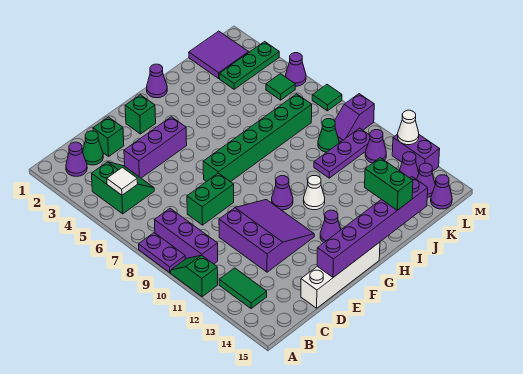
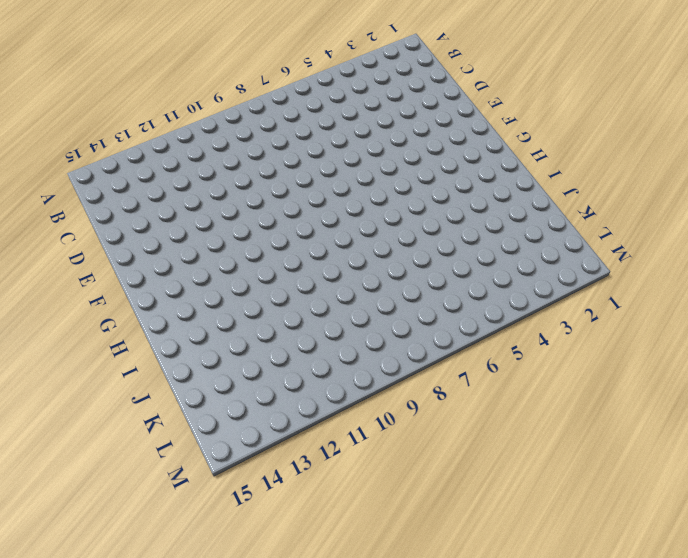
none -> purple 1x2 plate [139,233,185,273]
none -> green 1x2 slope [171,255,218,297]
none -> purple 1x1 cone [66,142,87,176]
none -> green 2x2 slope [92,162,154,214]

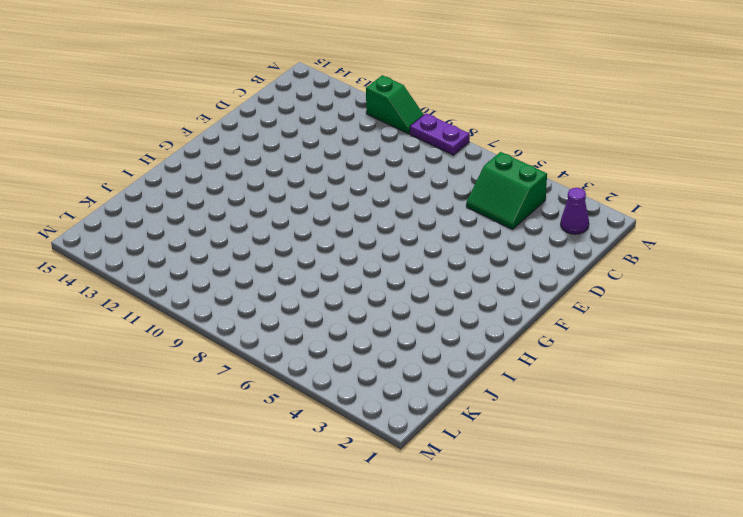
none -> purple 1x3 brick [155,209,218,264]
none -> green 1x2 tile [219,268,267,309]
none -> green 1x1 cone [83,131,103,165]
none -> green 1x1 brick [93,117,124,156]

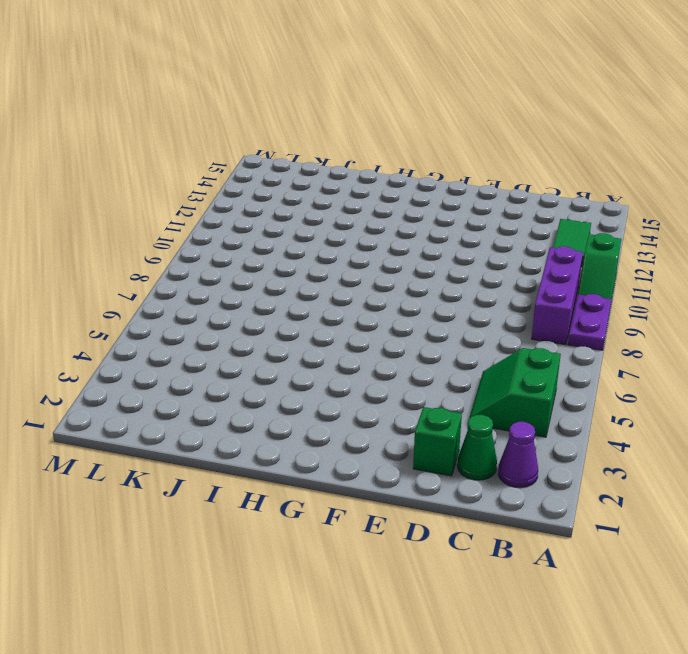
none -> purple 1x3 brick [124,117,187,178]
none -> green 1x2 brick [187,173,234,225]
none -> purple 3x3 slope [219,200,314,272]
none -> white 1x4 brick [301,242,380,308]

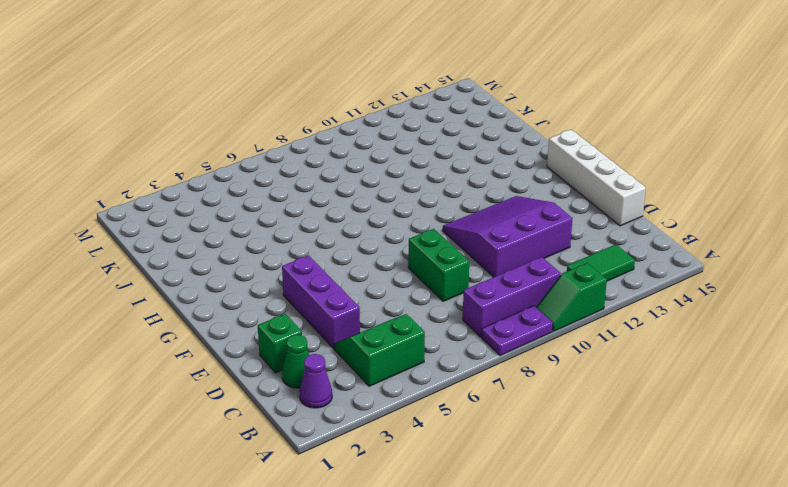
none -> green 1x1 brick [125,95,156,134]
none -> green 1x6 brick [203,94,312,182]
none -> purple 1x1 cone [272,176,293,210]
none -> purple 1x1 cone [320,210,341,243]

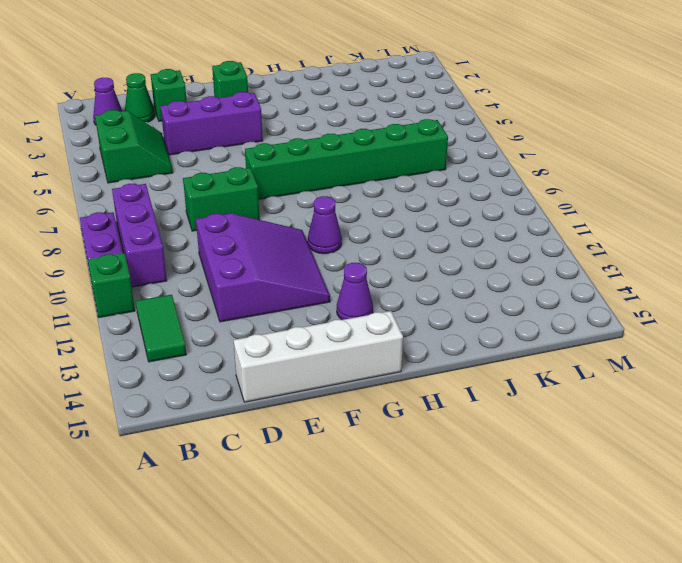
none -> purple 1x1 cone [147,64,167,98]
none -> white 1x1 cone [303,176,325,210]
none -> purple 1x3 plate [314,128,370,178]
none -> purple 2x2 tile [189,31,249,78]

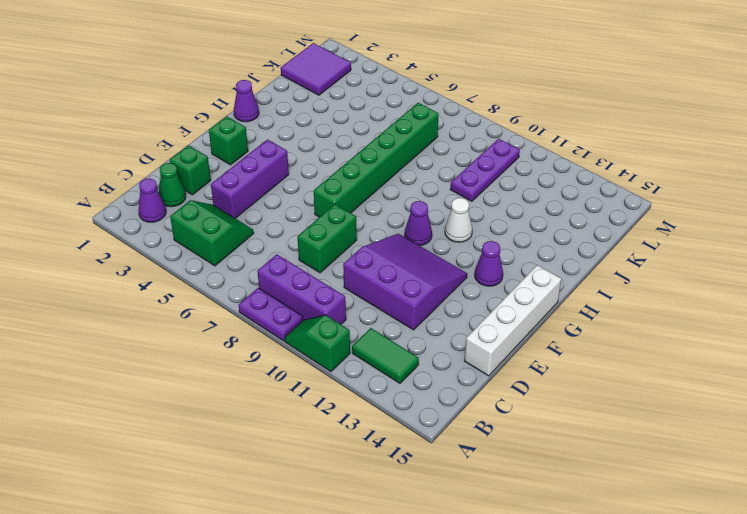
none -> green 1x3 plate [219,42,279,89]
none -> green 1x1 cone [318,119,339,152]
none -> green 1x1 tile [266,74,295,100]
none -> purple 1x2 slope [335,94,374,142]

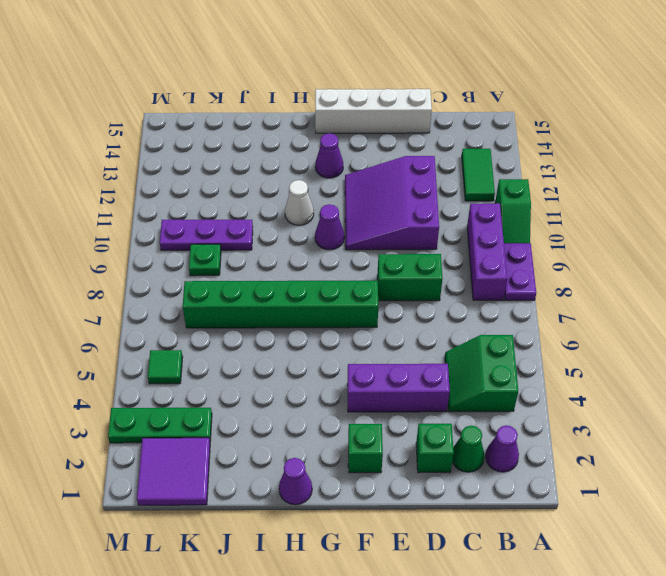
green 1x1 plate [189,244,221,276] -> green 1x1 cone [318,119,339,152]
none -> purple 1x2 slope [335,94,374,142]
none -> purple 1x1 cone [365,130,386,163]
none -> purple 1x1 cone [399,152,419,180]
none -> purple 1x1 cone [417,163,435,197]

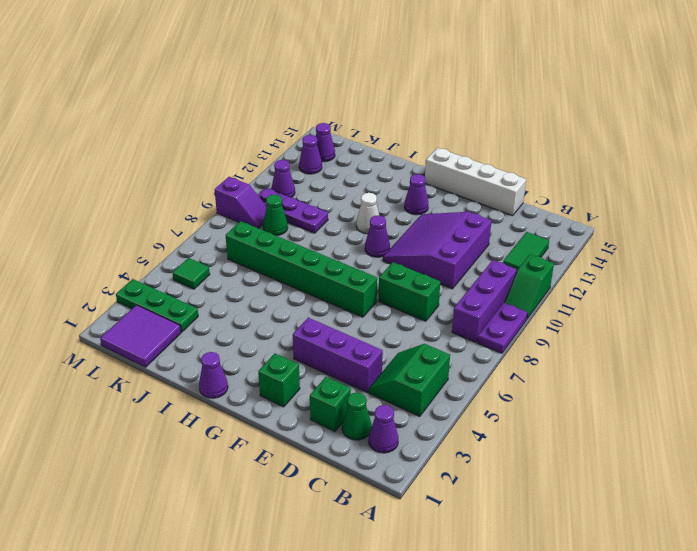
none -> purple 1x1 cone [431,175,452,209]
none -> purple 1x1 cone [286,53,306,86]
none -> green 1x1 tile [312,85,342,111]
none -> purple 1x2 brick [392,134,440,172]

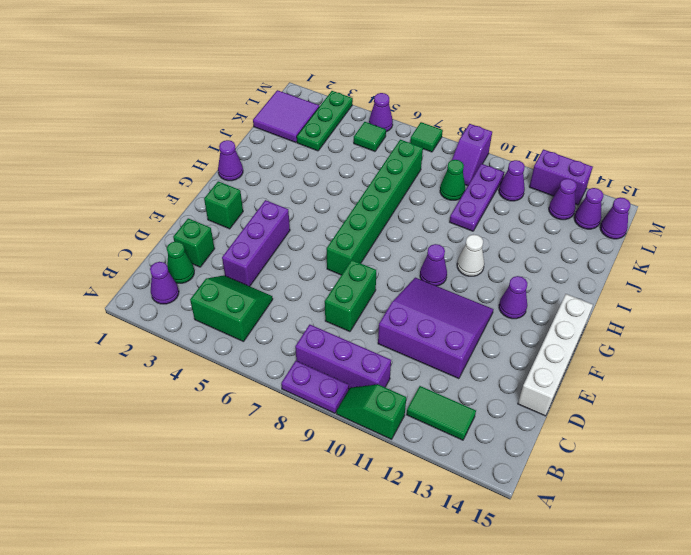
none -> white 1x1 tile [107,167,138,195]
none -> purple 1x6 brick [317,177,428,277]
none -> white 1x1 cone [398,110,419,145]
none -> green 1x2 brick [365,158,413,210]

